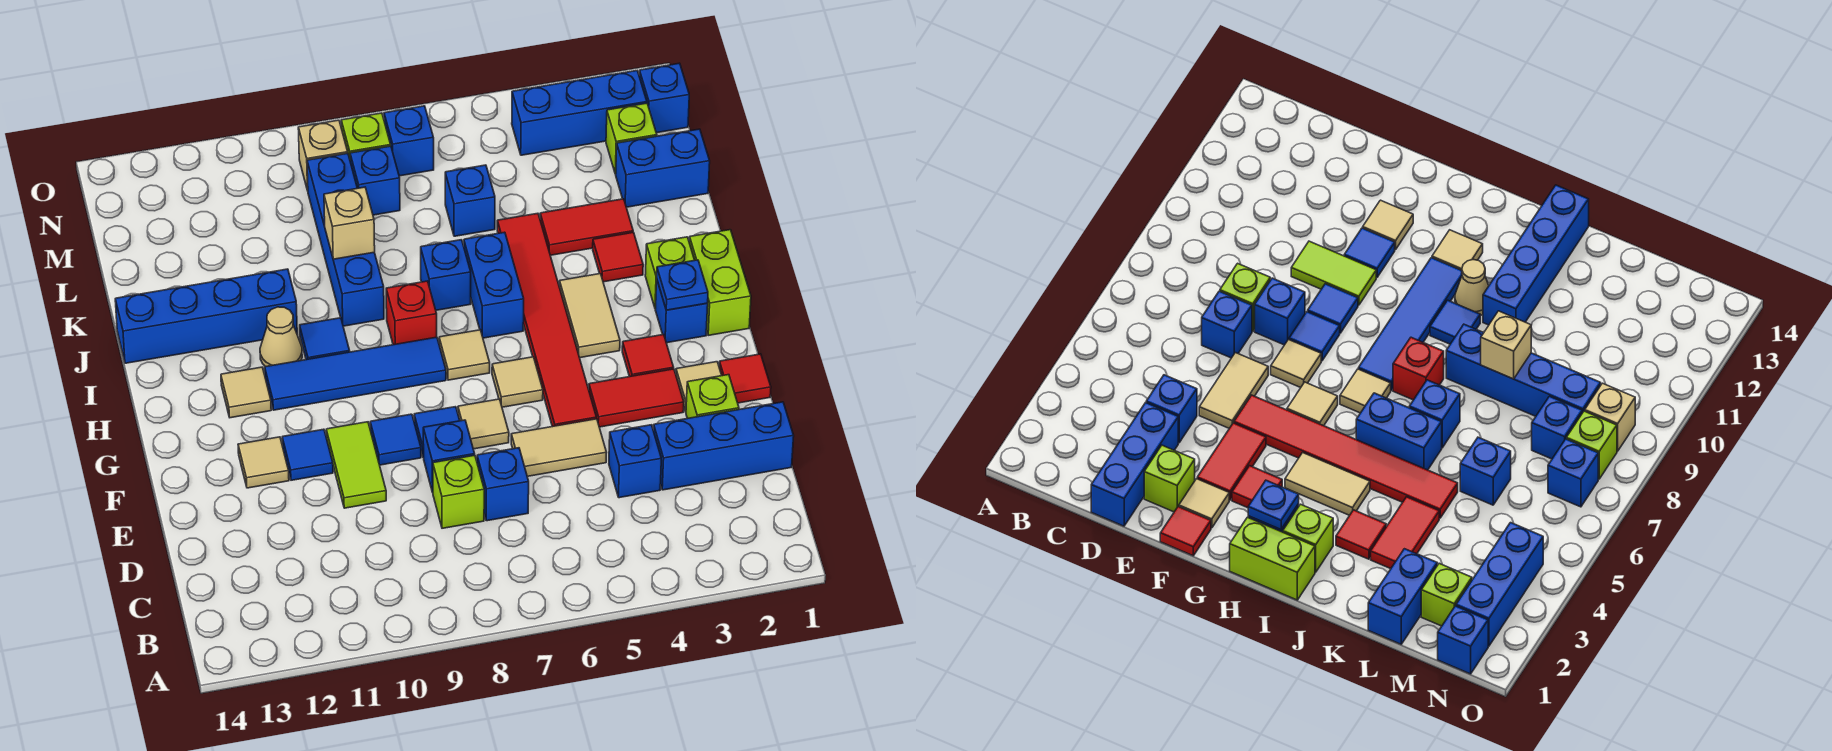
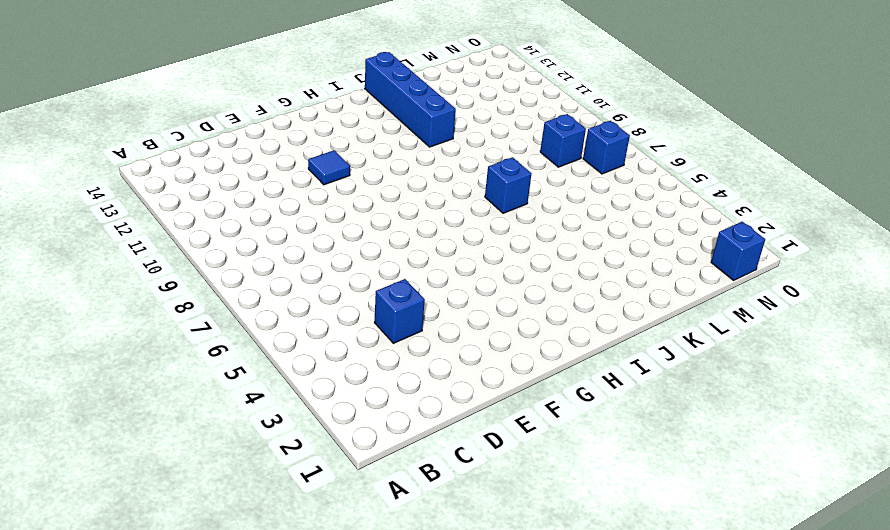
none -> blue 1x3 brick [654,402,794,490]
none -> blue 1x1 brick [477,448,529,521]
none -> lime 1x1 brick [433,455,484,528]
none -> lime 1x1 brick [686,375,739,418]

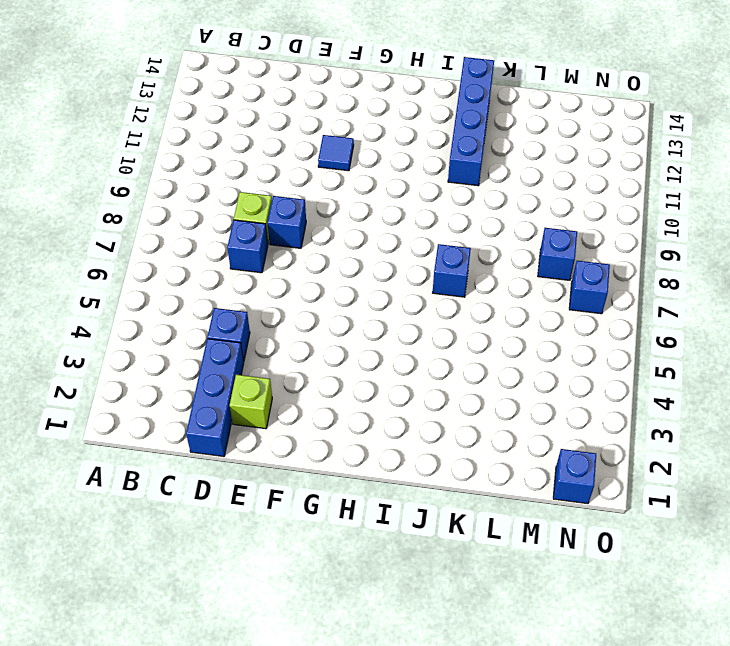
none -> tan 1x2 tile [511,419,607,476]
none -> lime 1x2 tile [326,422,386,508]
none -> red 1x1 tile [719,354,771,403]
none -> tan 1x1 tile [676,362,722,412]

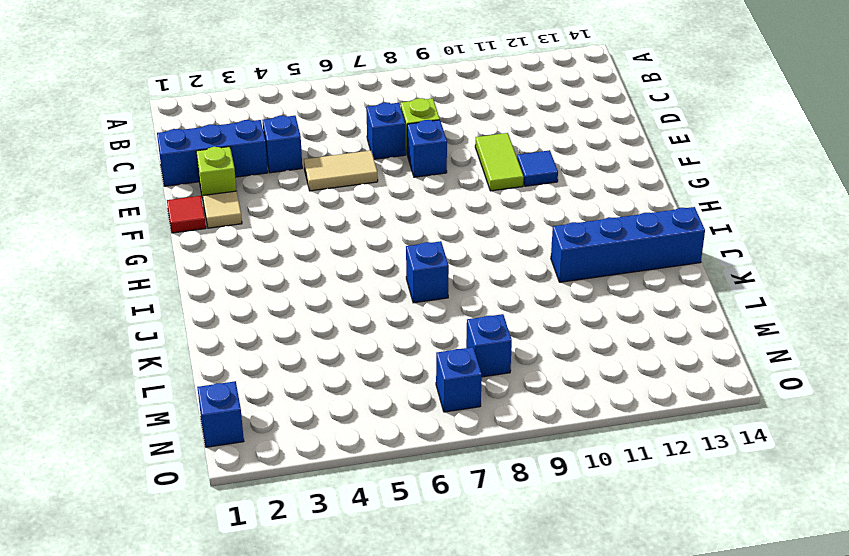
none -> red 1x2 tile [589,369,684,427]
none -> red 1x6 tile [497,213,596,427]
none -> tan 1x1 tile [458,399,509,449]
none -> blue 1x1 tile [414,407,460,458]

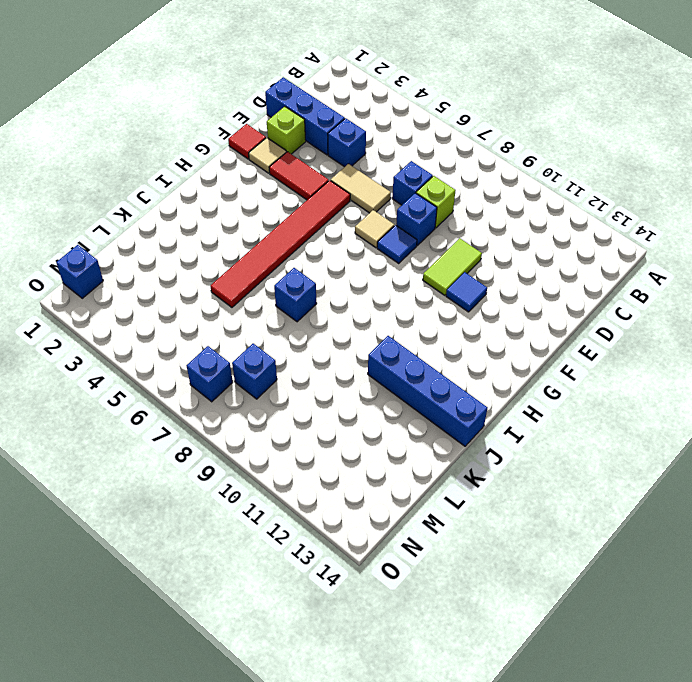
none -> blue 1x1 tile [370,414,421,465]
none -> tan 1x1 tile [238,437,289,488]
none -> red 1x1 tile [622,335,674,377]
none -> tan 1x1 tile [492,357,543,407]

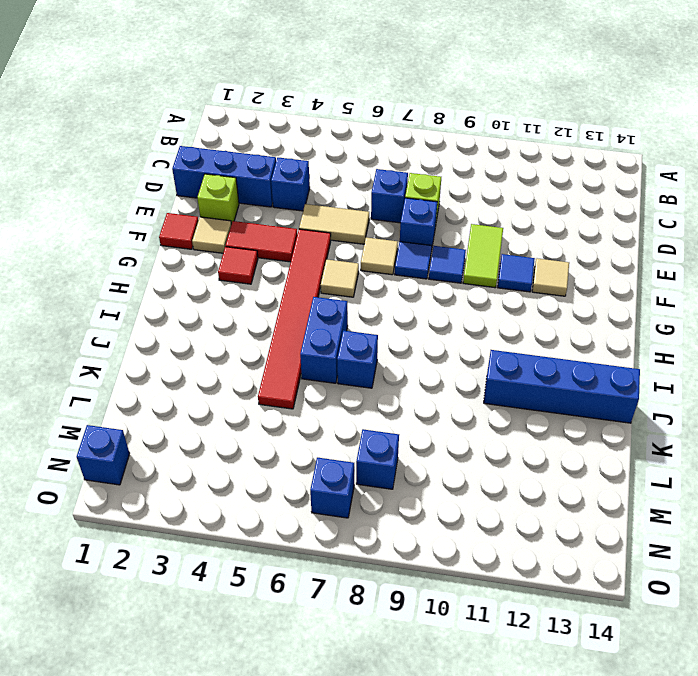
none -> lime 1x2 brick [689,230,751,335]
none -> blue 1x1 brick [655,281,708,343]
none -> tan 1x2 tile [560,274,620,358]
none -> tan 1x1 tile [439,330,490,380]

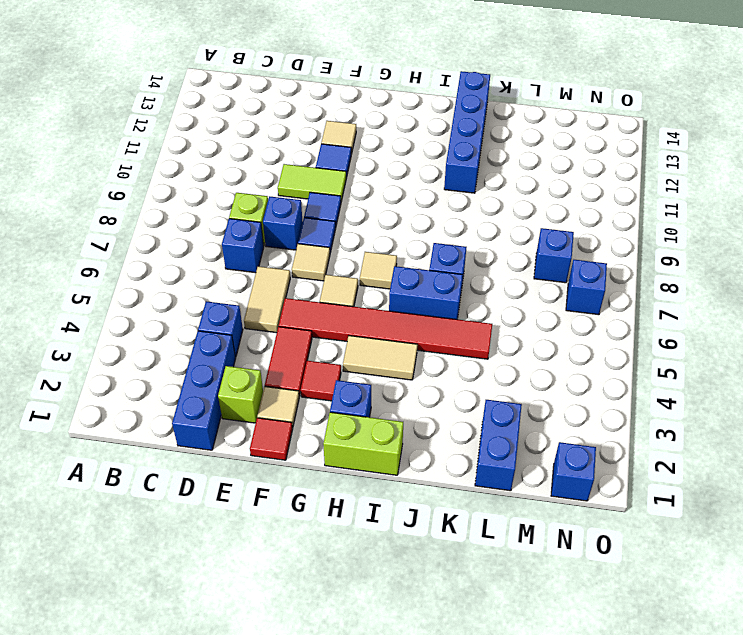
none -> blue 1x4 tile [265,337,446,410]
none -> tan 1x1 tile [221,367,271,418]
none -> lime 1x1 brick [645,237,695,309]
none -> red 1x1 brick [386,281,437,345]

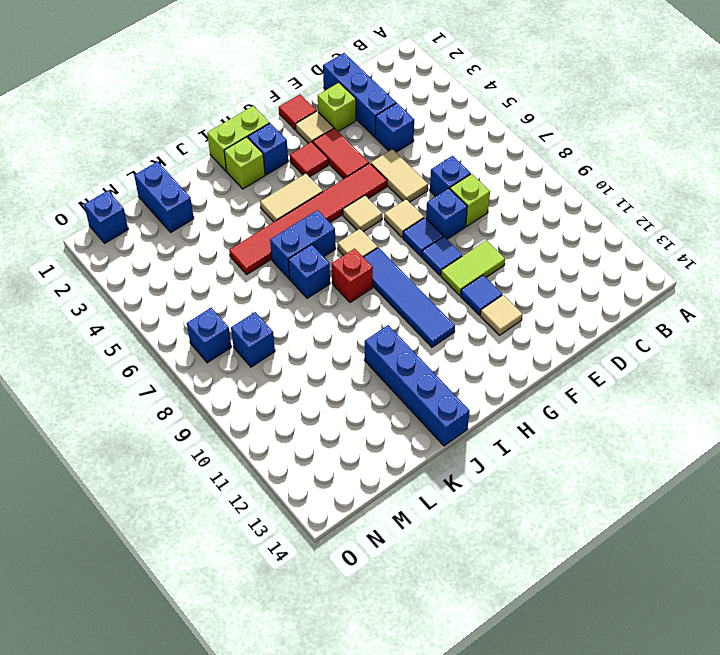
none -> tan 1x1 tile [221,367,271,418]
none -> blue 1x1 tile [300,318,350,360]
none -> tan 1x1 cone [260,307,302,367]
none -> red 1x1 tile [593,232,643,282]

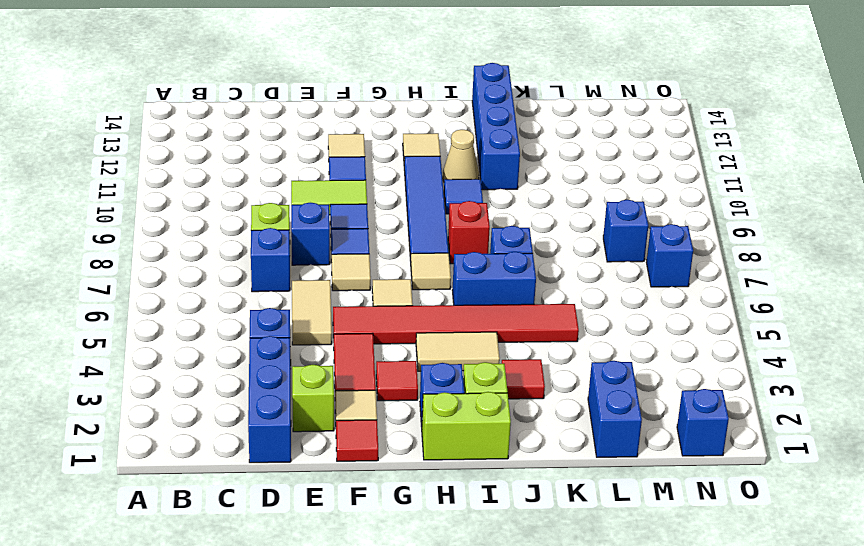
none -> blue 1x4 brick [307,153,384,326]
none -> red 1x2 tile [540,199,633,255]
none -> blue 1x1 brick [445,165,495,236]
none -> lime 1x1 brick [606,103,657,174]

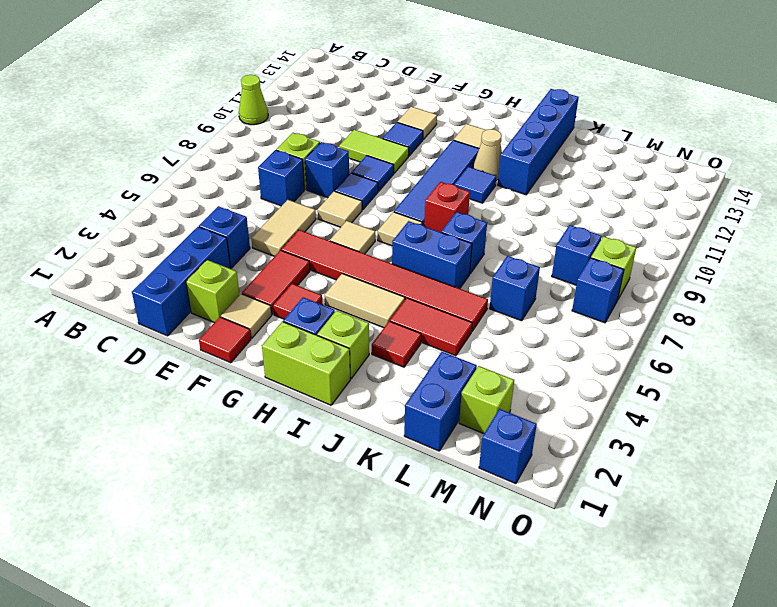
lime 1x1 cone [239,75,268,125] -> none
red 1x2 tile [390,298,472,356] -> red 1x2 tile turned to [540,199,633,255]
none -> blue 1x4 brick [307,153,384,326]
none -> blue 1x3 brick [512,71,647,155]
none -> tan 1x1 brick [298,120,348,191]
none -> blue 1x1 plate [657,260,708,310]

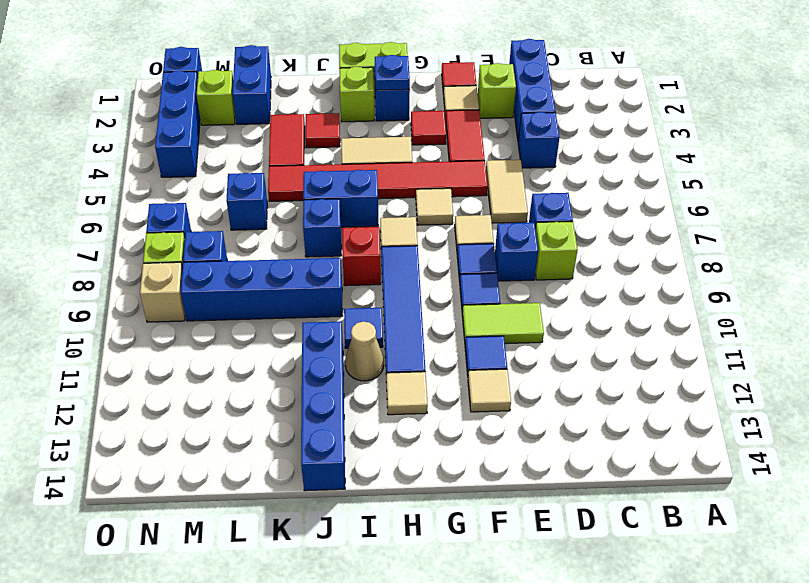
none -> tan 1x1 brick [324,187,375,259]

